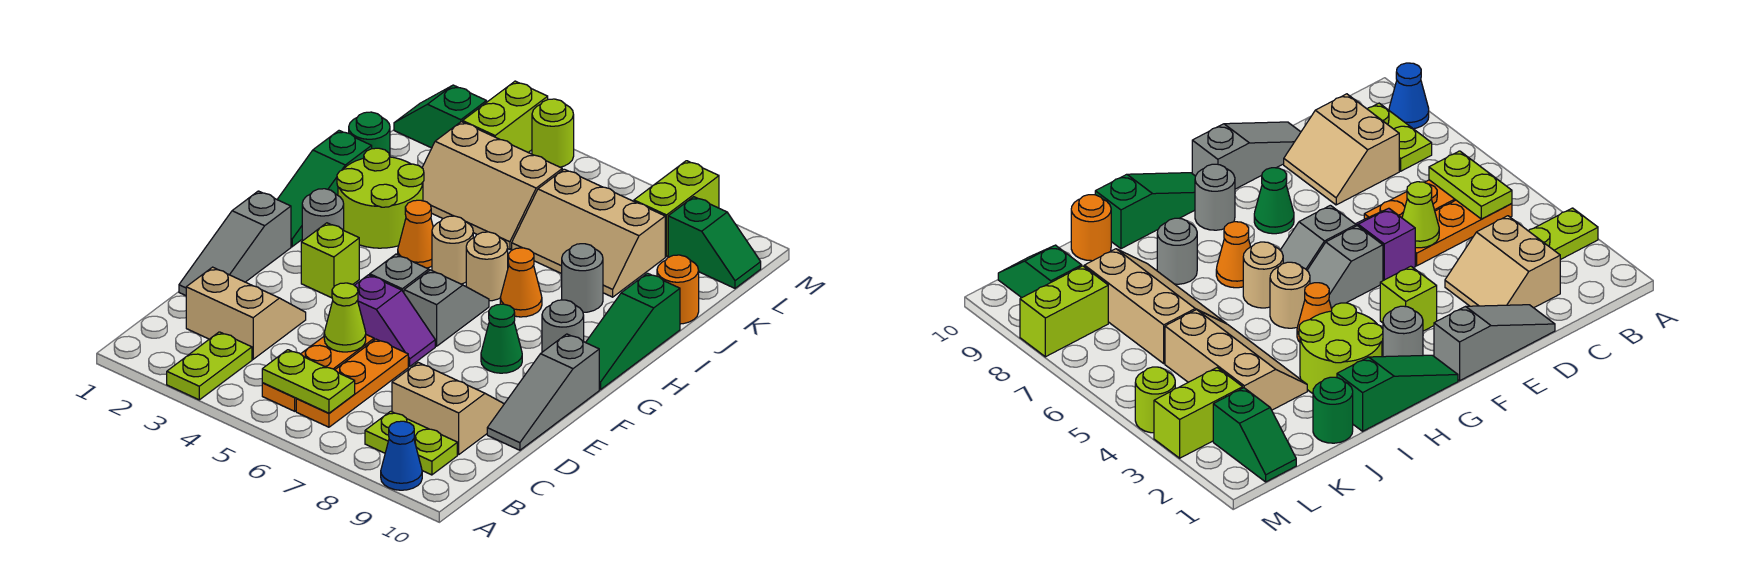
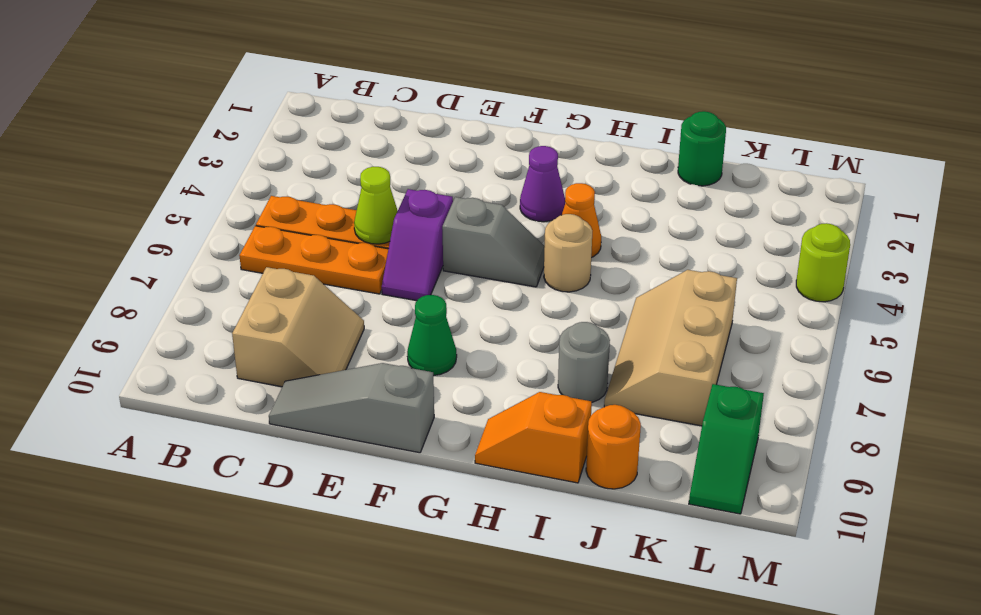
purple 1x1 cone [520,146,565,222] -> none
orange 1x2 slope [475,392,592,483] -> green 1x3 slope [586,273,680,390]
none -> lime 1x2 plate [167,332,252,400]
none -> blue 1x1 cone [381,421,422,490]
none -> lime 1x2 plate [365,411,457,475]
none -> tan 2x2 slope [186,267,306,359]

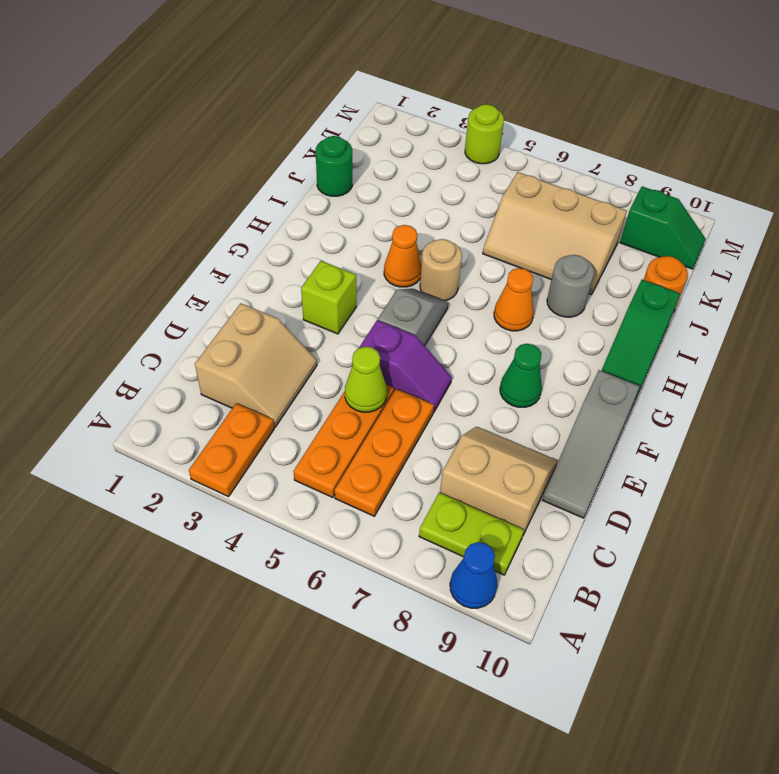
orange 1x2 plate [189,403,274,497] -> lime 1x2 plate [167,332,252,400]
tan 2x2 slope [195,303,317,427] -> tan 2x2 slope turned to [186,267,306,359]
none -> grey 1x3 slope [179,191,291,296]
none -> grey 1x2 slope [404,270,489,346]
none -> green 1x3 slope [277,131,372,247]
none -> grey 1x1 round brick [302,189,344,241]

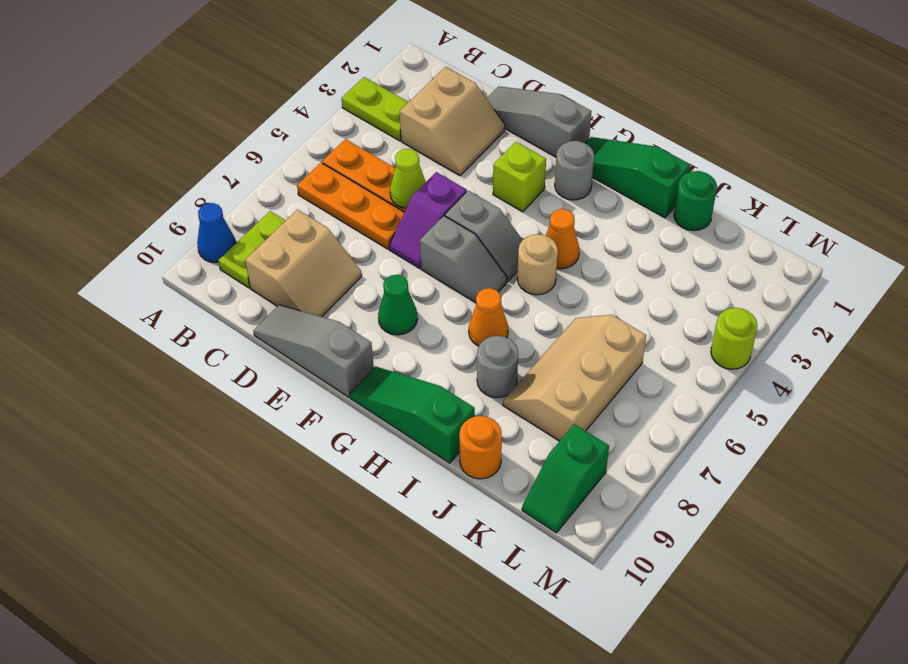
none -> grey 1x1 round brick [542,300,584,352]
none -> lime 2x2 round brick [337,148,424,248]
none -> tan 1x1 round brick [466,232,508,301]
none -> tan 2x3 slope [422,122,562,249]

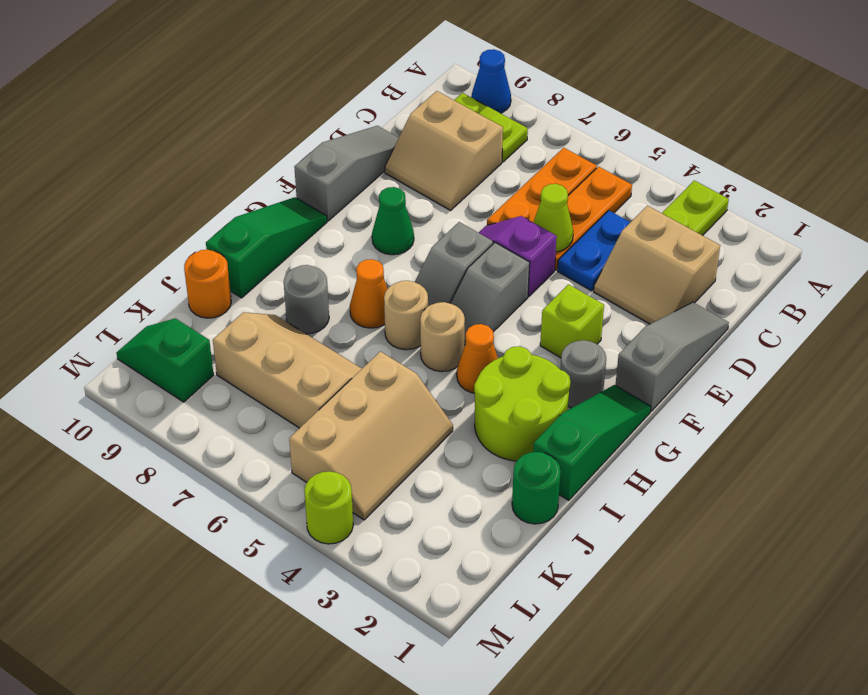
blue 1x2 plate [557,210,630,291] -> none
tan 2x3 slope [289,351,453,520] -> tan 2x3 slope turned to [422,122,562,249]
none -> grey 1x1 round brick [542,300,584,352]
none -> green 1x2 slope [394,85,487,148]
none -> lime 1x2 brick [463,81,548,152]
none -> lime 1x2 brick [634,161,719,257]

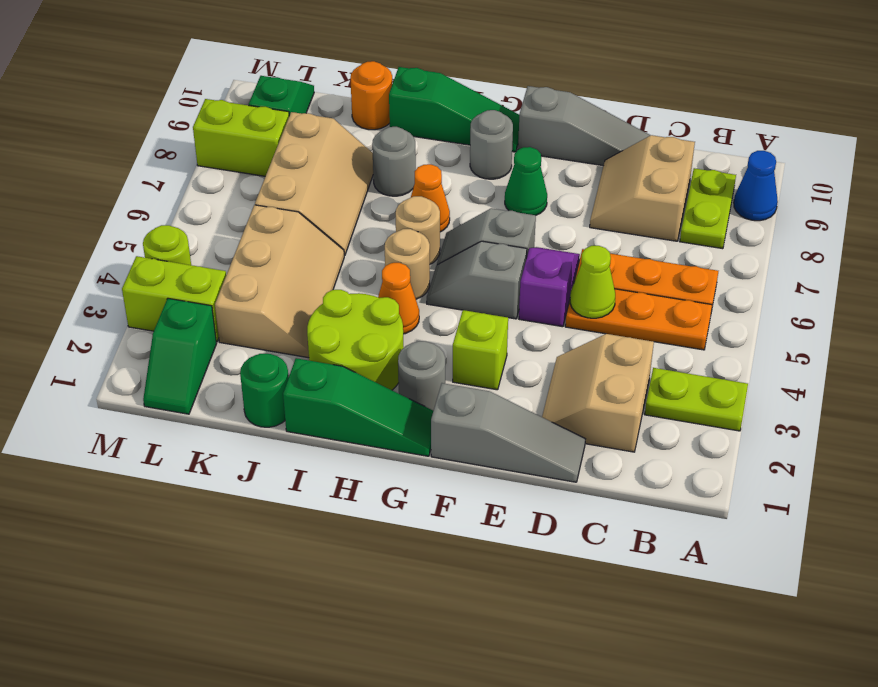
none -> lime 1x2 plate [262,350,355,413]

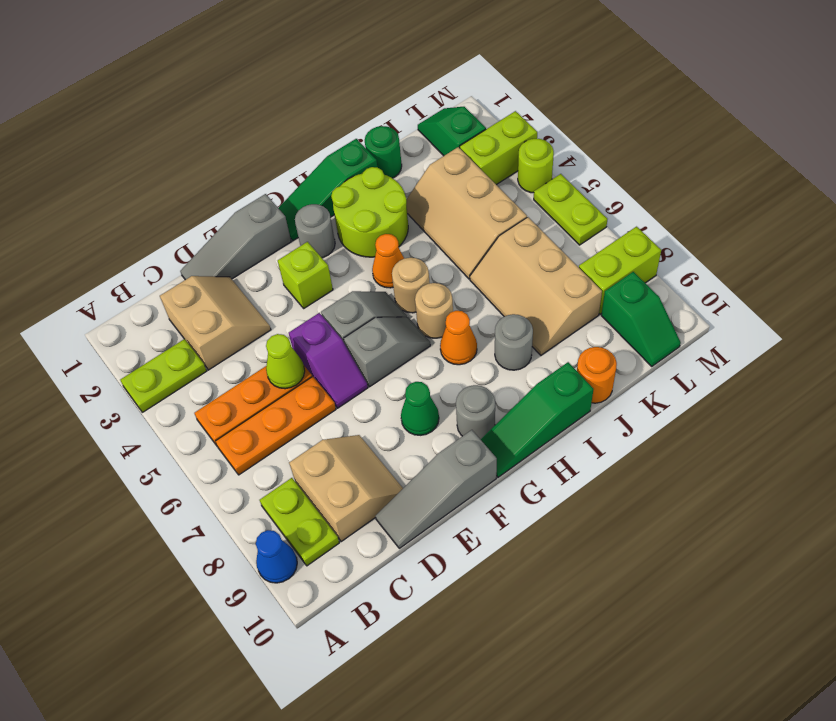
lime 1x2 plate [534,174,607,245] -> lime 1x2 plate moved to [262,350,355,413]

